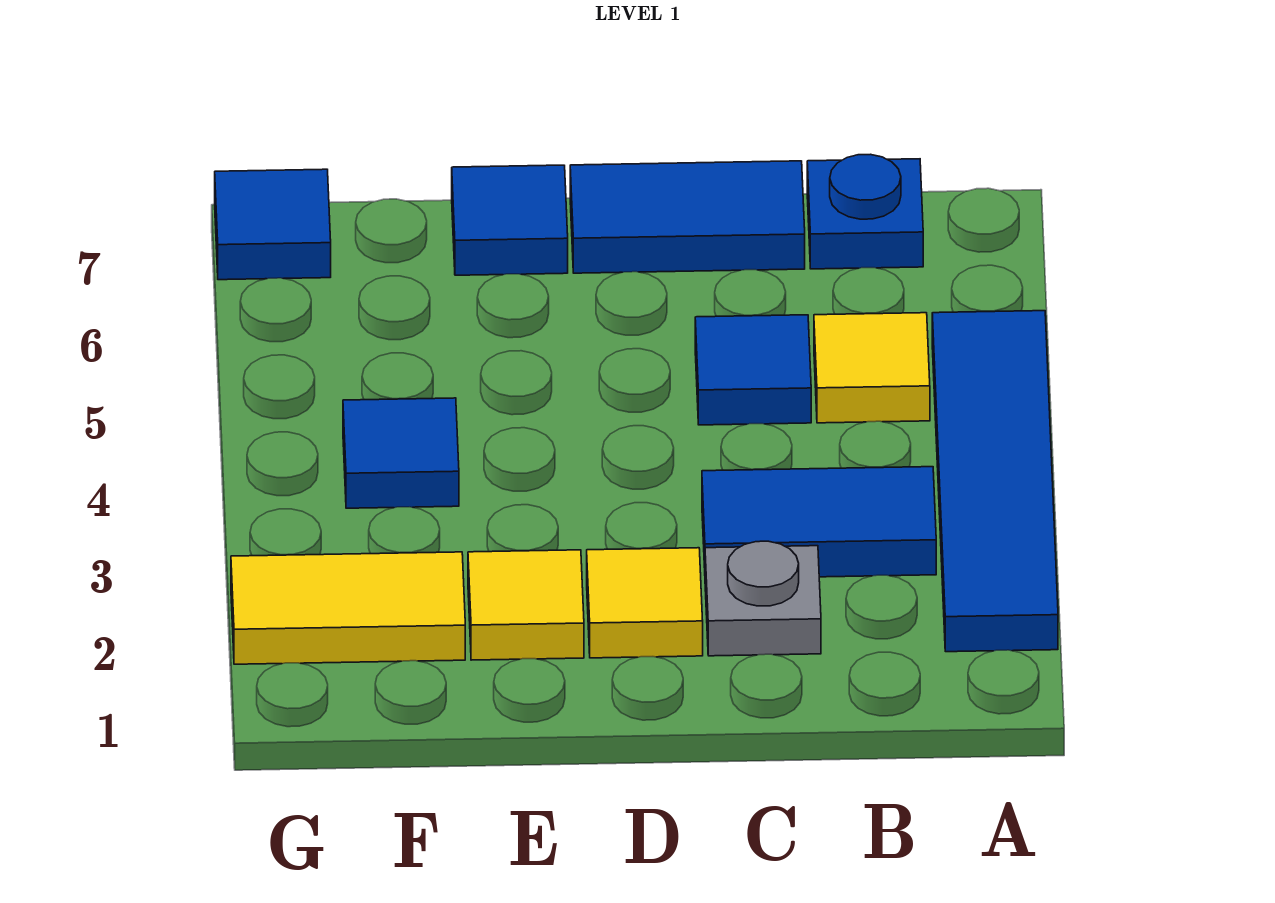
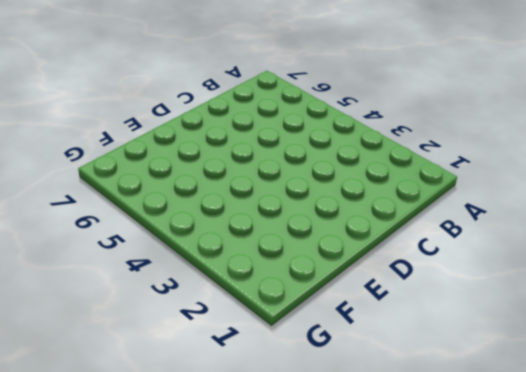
none -> blue 1x4 tile [932,311,1058,652]
none -> blue 1x2 tile [702,467,936,577]
none -> yellow 1x1 tile [814,313,930,423]

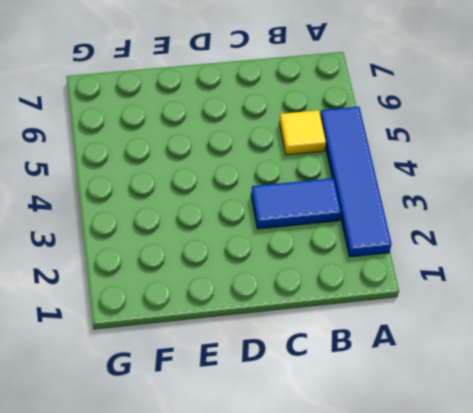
none -> blue 1x1 plate [807,154,923,269]
none -> grey 1x1 plate [705,541,821,656]
none -> blue 1x1 tile [695,315,811,425]

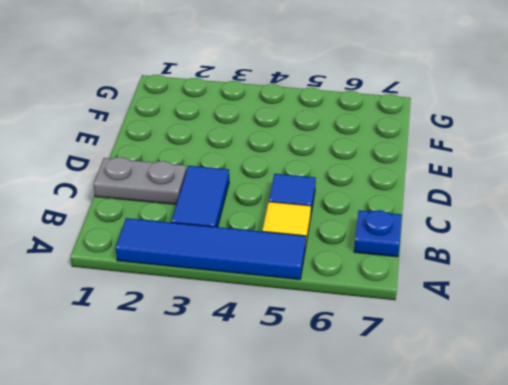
grey 1x2 plate [94,157,187,204] -> grey 1x1 plate [705,541,821,656]
none -> blue 1x2 tile [570,161,805,273]
none -> yellow 1x1 tile [587,548,703,658]
none -> yellow 1x1 tile [468,550,584,660]

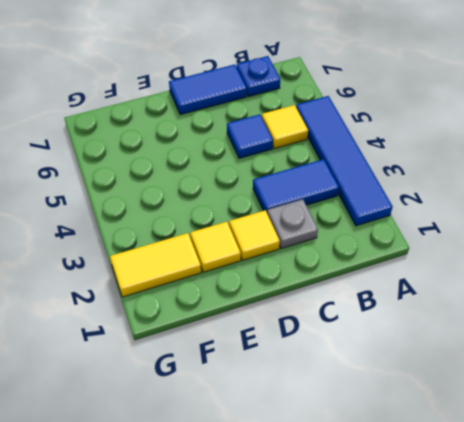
none -> blue 1x1 tile [452,165,568,275]
none -> blue 1x1 tile [343,398,459,508]
none -> blue 1x1 tile [215,169,331,280]

